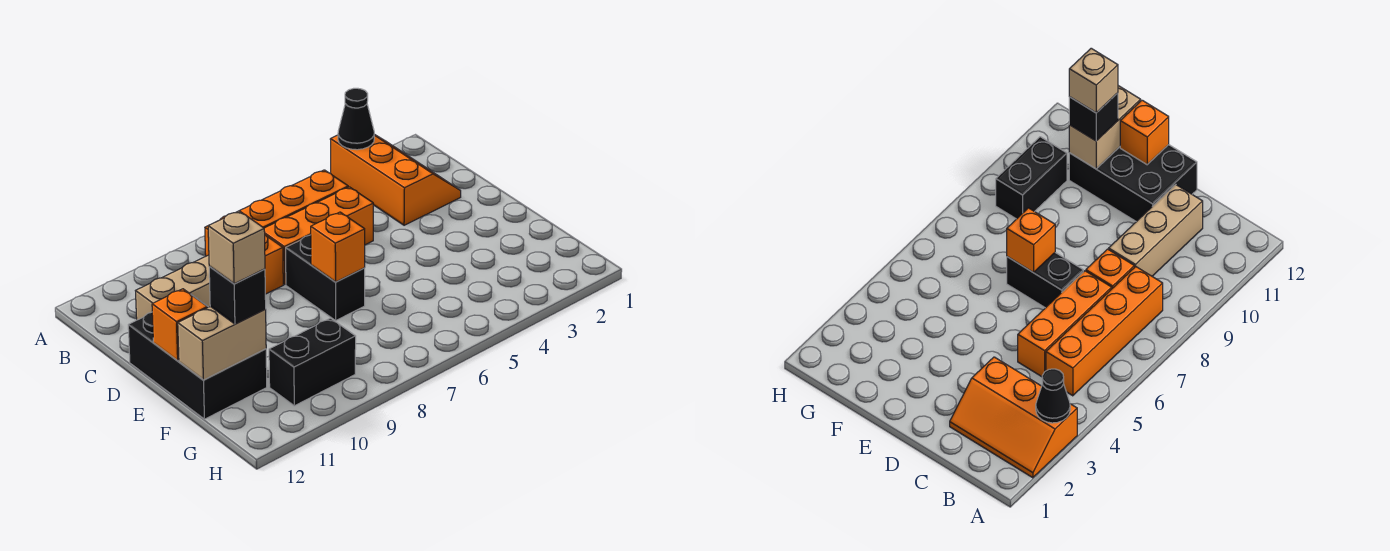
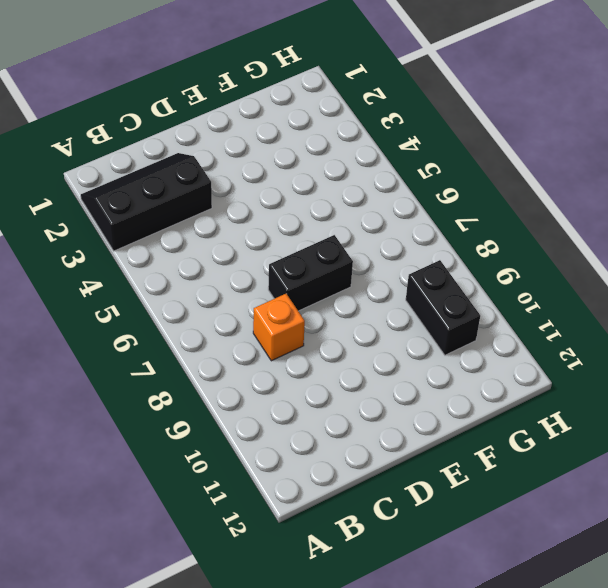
black 2x3 slope [81,153,212,251] -> orange 2x3 slope [330,134,461,225]
none -> orange 1x4 brick [205,170,348,256]
none -> orange 1x3 brick [264,187,373,284]
none -> tan 1x3 brick [136,255,210,320]

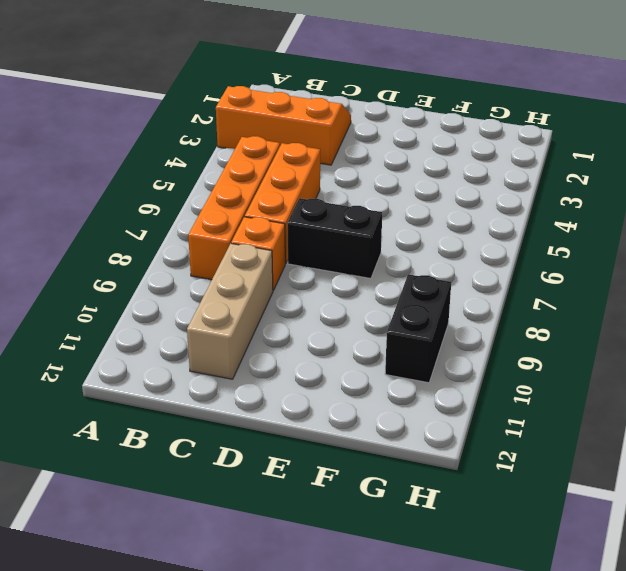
none -> black 2x3 brick [128,295,267,419]
none -> black 1x1 cone [338,88,374,150]
none -> orange 1x1 brick [311,212,365,282]

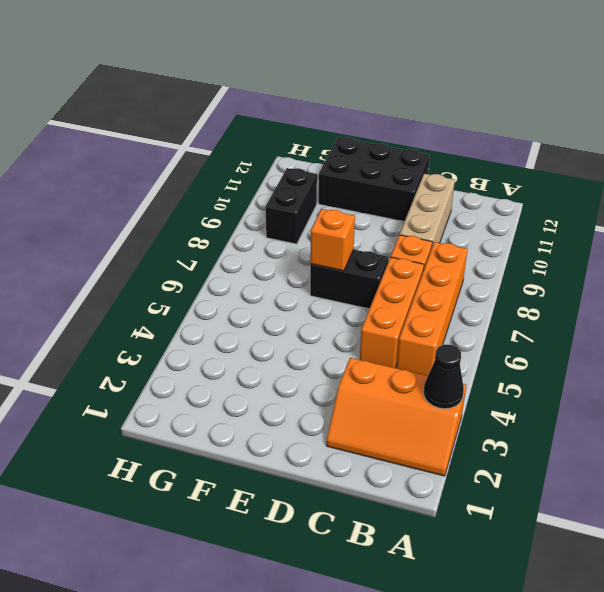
none -> orange 1x1 brick [152,289,207,361]
none -> tan 1x2 brick [178,306,266,380]
none -> black 1x1 brick [209,266,266,324]

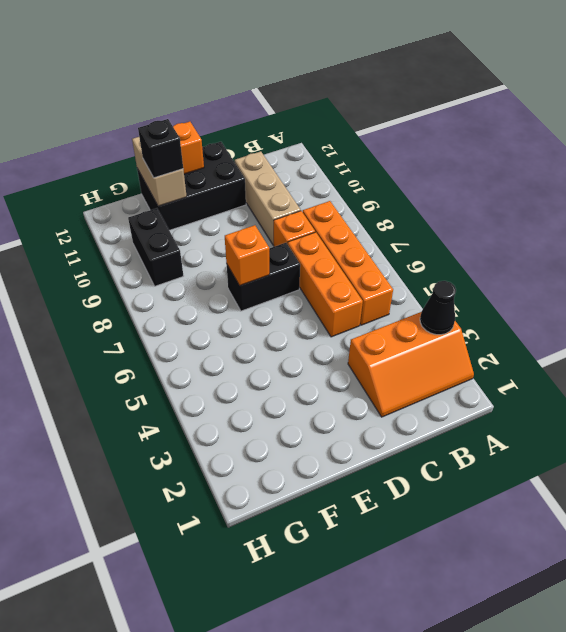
none -> tan 1x1 brick [208,211,265,284]

